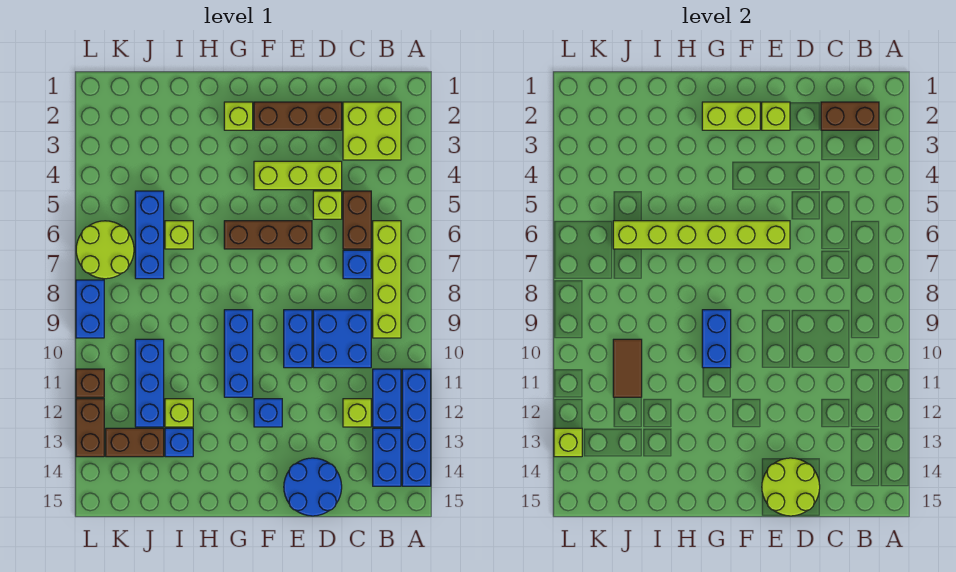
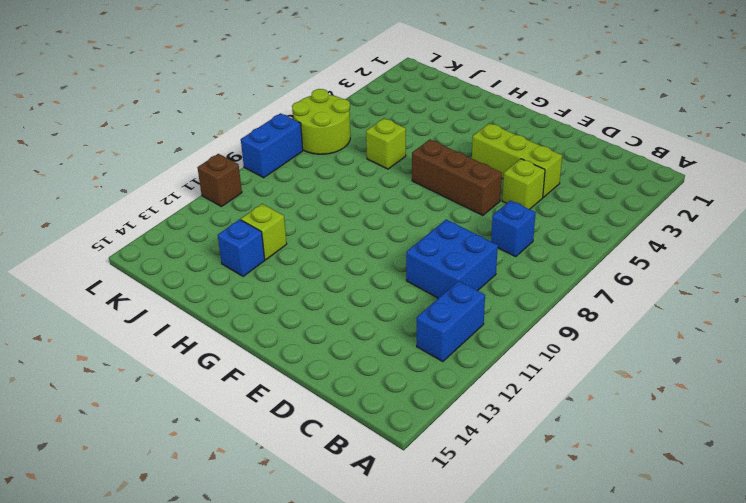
none -> blue 1x4 brick [402,369,431,486]
none -> lime 2x2 brick [343,102,401,160]
none -> lime 1x4 brick [373,221,401,338]
none -> blue 1x2 brick [373,428,401,486]

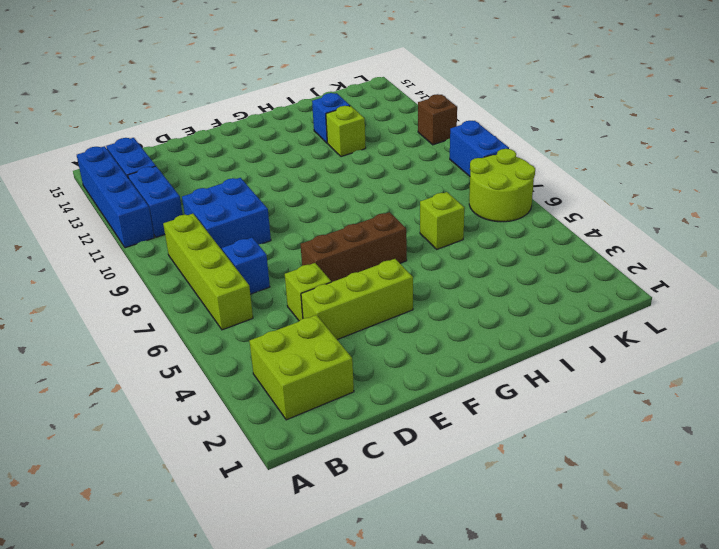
none -> brown 1x2 brick [343,191,371,249]
none -> lime 1x1 brick [343,399,371,427]
none -> brown 1x3 brick [254,102,342,130]
none -> blue 2x2 round brick [284,458,342,516]

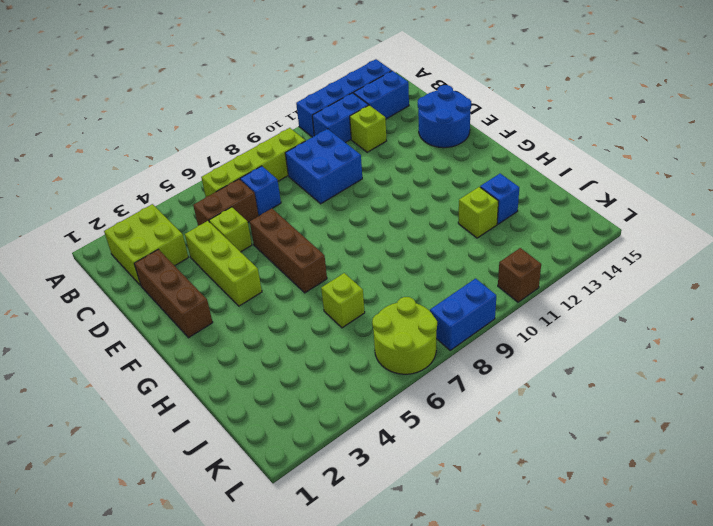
none -> blue 1x2 brick [284,310,312,368]
none -> blue 1x1 brick [254,399,282,427]
none -> lime 1x1 brick [224,102,253,130]
none -> blue 1x3 brick [224,310,253,397]

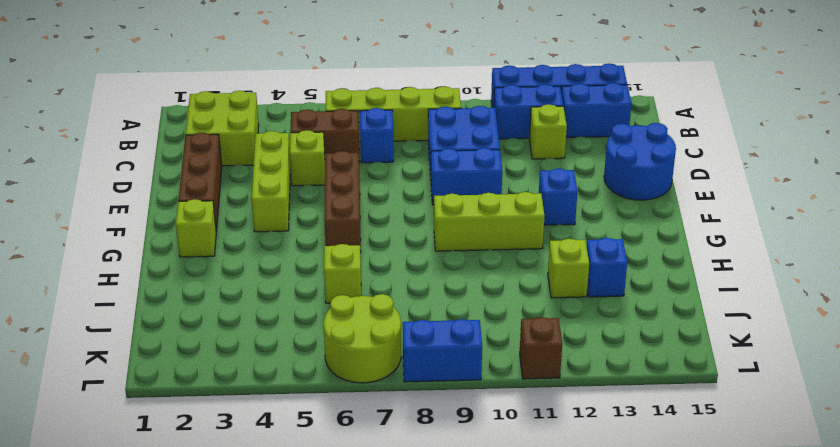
lime 1x3 brick [434,192,544,251] -> blue 1x3 brick [224,310,253,397]
none -> blue 1x3 brick [135,191,164,279]
none -> blue 1x3 brick [135,339,164,427]
none -> brown 1x2 brick [106,428,164,457]
none -> brown 1x2 brick [76,399,104,457]

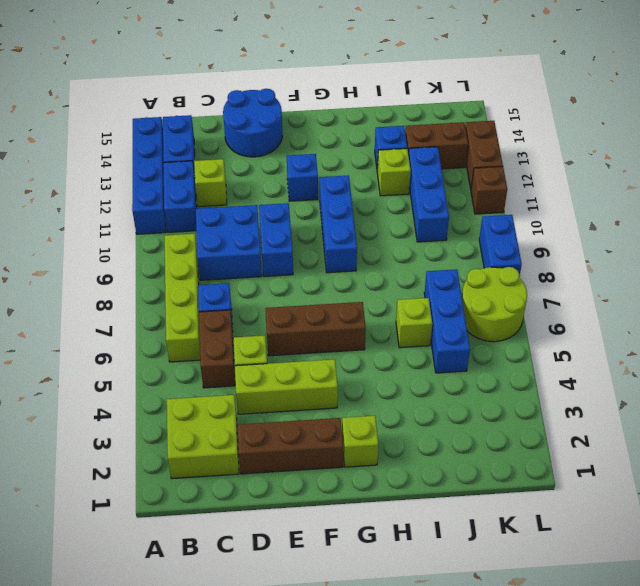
none -> brown 1x2 brick [821,102,879,130]
none -> lime 2x2 round brick [762,458,820,516]
none -> lime 1x1 brick [762,102,790,130]
none -> lime 1x6 brick [613,221,790,249]

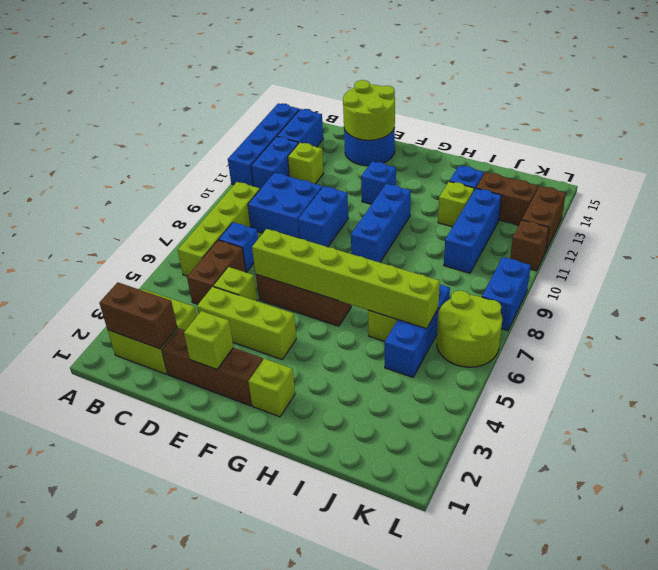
none -> lime 1x2 brick [702,102,760,130]
none -> blue 1x2 brick [702,310,731,368]
none -> brown 1x2 tile [613,339,642,397]
none -> lime 1x1 brick [554,428,582,457]

